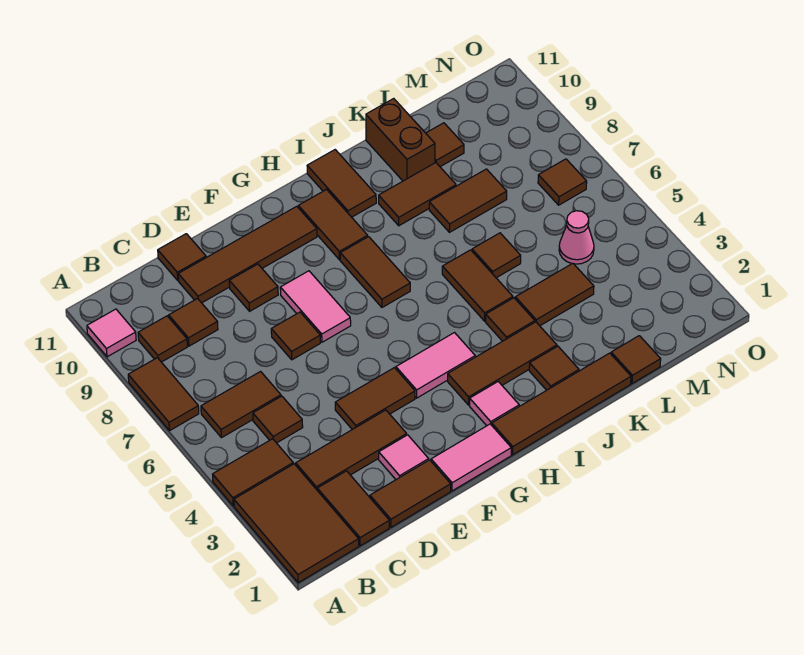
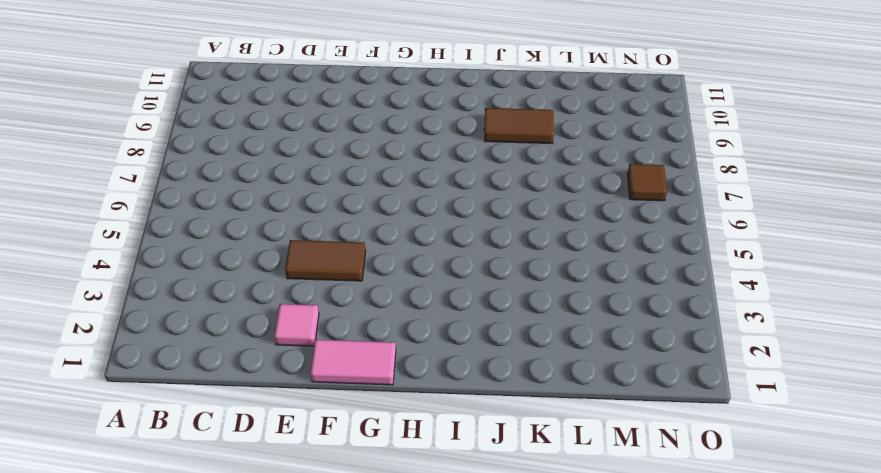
none -> brown 2x3 tile [234,464,359,583]
none -> brown 1x2 tile [213,439,293,506]
none -> brown 1x2 tile [128,358,199,430]
none -> pink 1x1 tile [87,309,136,357]

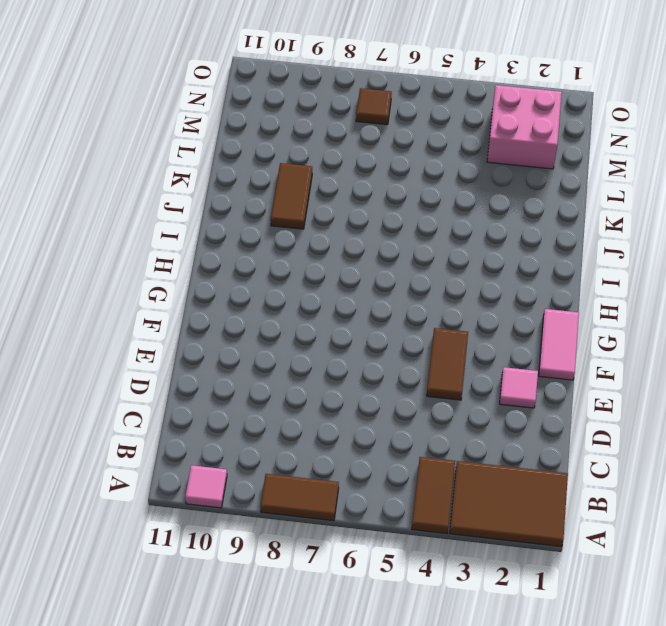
pink 2x2 brick [487,85,562,169] -> none
none -> brown 1x2 tile [201,372,281,438]
none -> brown 1x1 tile [138,316,187,362]
none -> brown 1x2 tile [317,471,389,546]
none -> brown 1x3 tile [296,410,407,490]

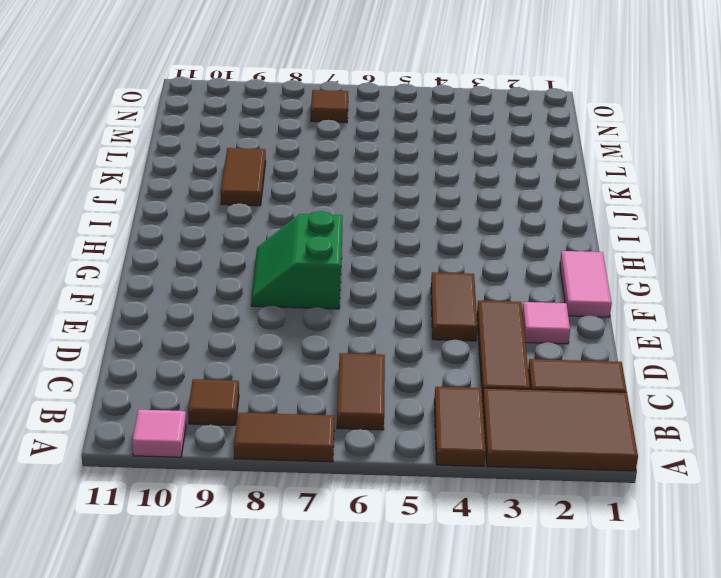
green 2x2 slope [251,211,343,309] -> pink 1x2 tile [280,271,351,342]
none -> brown 1x1 tile [253,396,303,443]
none -> brown 1x1 tile [169,299,218,346]
none -> brown 1x2 tile [370,460,451,527]
none -> brown 1x4 tile [178,206,317,303]

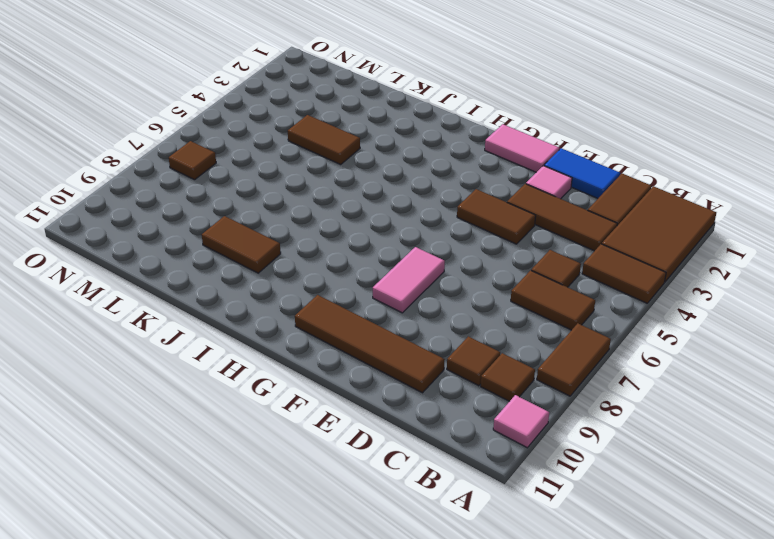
blue 1x2 tile [544,148,620,198] -> brown 1x2 tile [370,460,451,527]
none -> brown 1x1 tile [158,234,206,280]
none -> brown 1x1 tile [271,312,320,360]
none -> brown 1x1 tile [229,264,278,311]
none -> pink 1x2 tile [396,333,475,398]

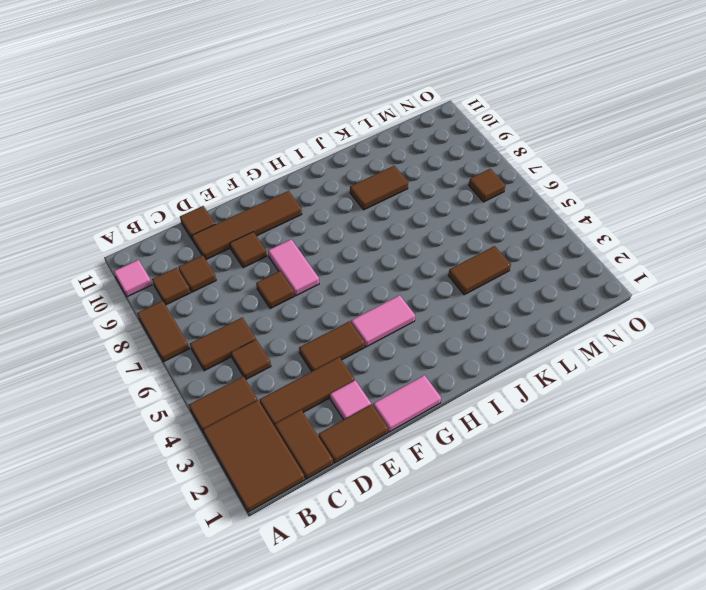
none -> brown 1x4 tile [492,353,631,455]
none -> pink 1x1 tile [470,382,519,426]
none -> brown 1x3 tile [448,322,557,405]
none -> brown 1x2 tile [340,237,410,307]

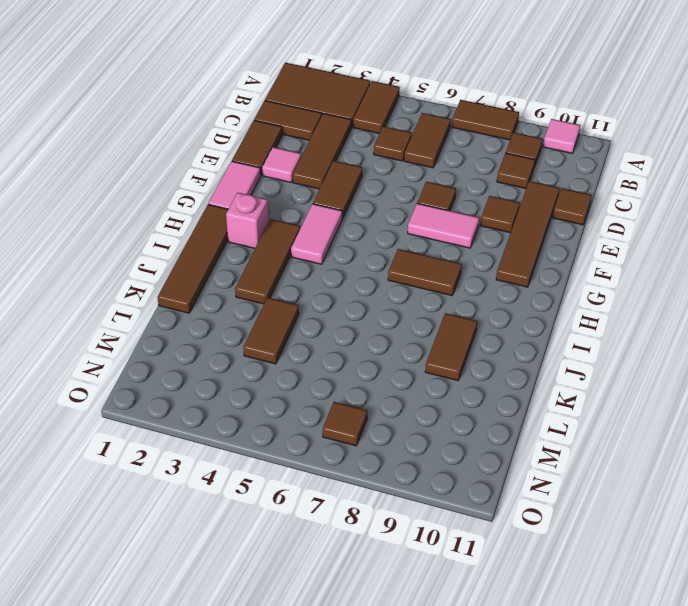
pink 1x1 brick [226,193,269,248] -> pink 1x1 tile [470,382,519,426]
none -> brown 1x2 tile [298,190,368,260]
none -> brown 1x2 tile [307,150,376,217]
none -> brown 1x1 tile [529,346,579,390]
none -> brown 1x1 tile [486,298,535,341]

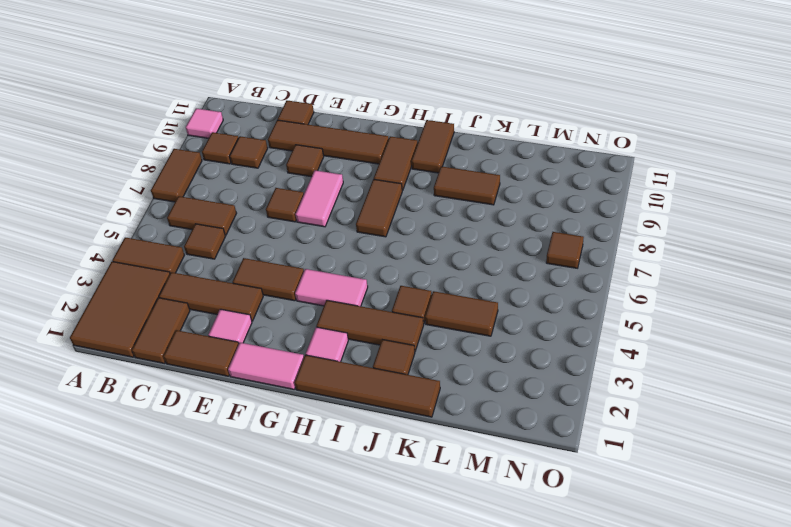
none -> brown 1x2 tile [442,250,513,321]
none -> brown 1x1 tile [472,233,521,278]
none -> brown 1x2 tile [429,169,507,232]
none -> brown 1x2 brick [366,99,435,181]

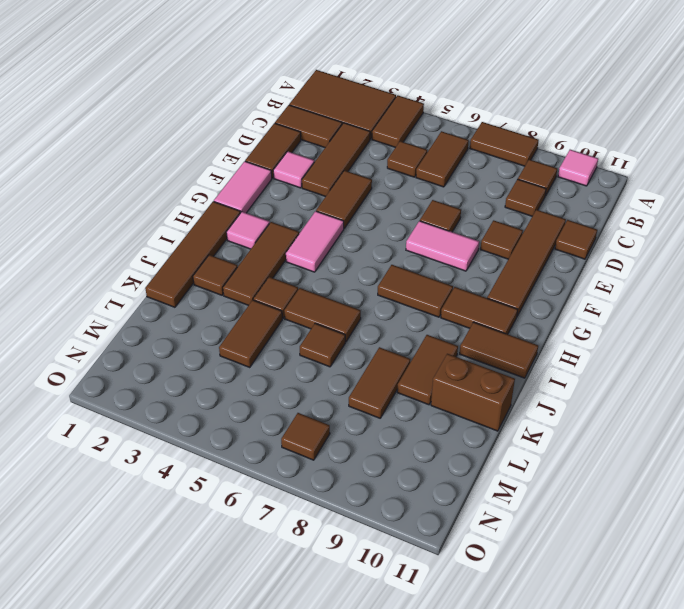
none -> brown 1x1 tile [611,336,661,383]
none -> brown 1x1 tile [426,123,464,167]
none -> pink 1x1 cone [559,211,594,264]

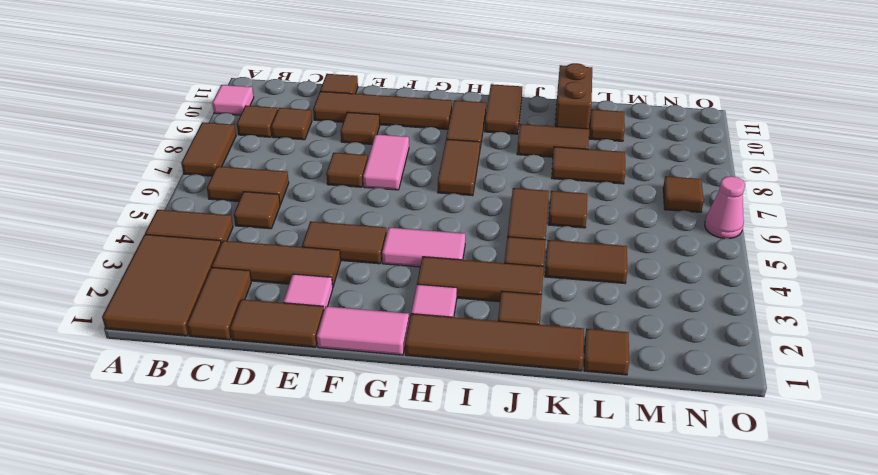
pink 1x1 cone [705,176,745,239] -> pink 1x1 cone moved to [559,211,594,264]

